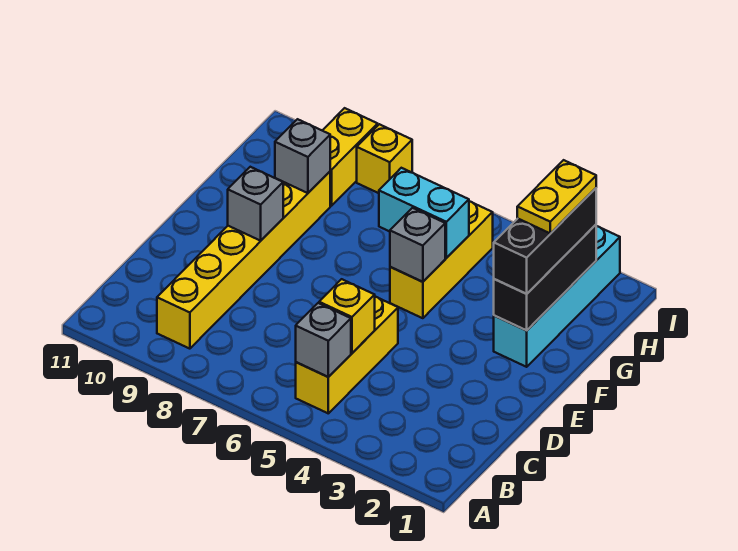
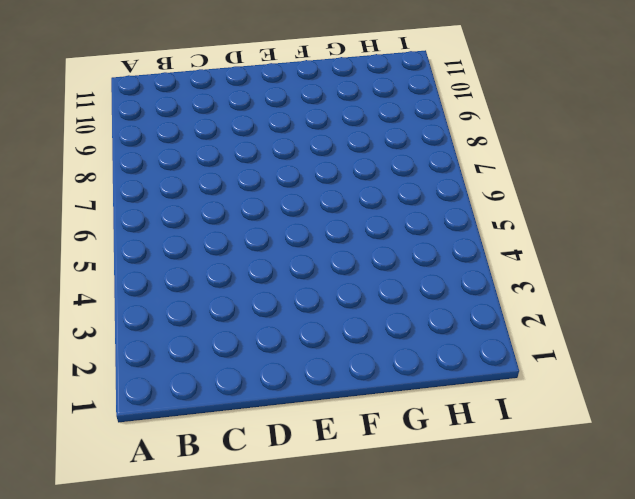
none -> yellow 1x3 brick [296,297,398,413]
none -> yellow 1x6 brick [157,172,330,349]
none -> cyan 1x4 brick [494,226,620,367]

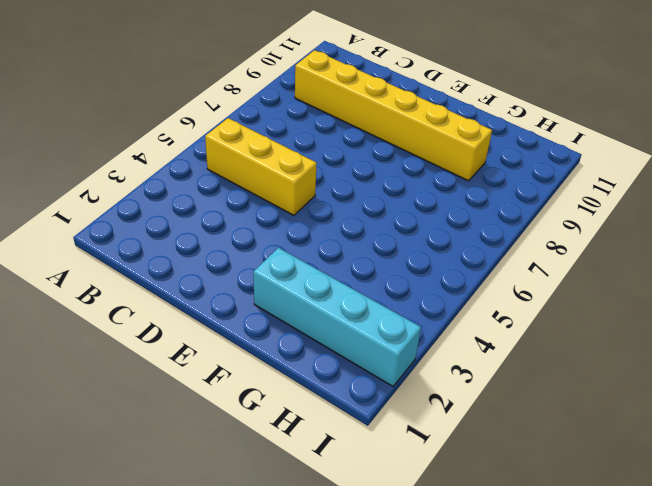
none -> yellow 1x3 brick [390,201,493,318]
none -> yellow 1x2 brick [322,108,378,206]
none -> yellow 1x1 brick [357,124,412,193]

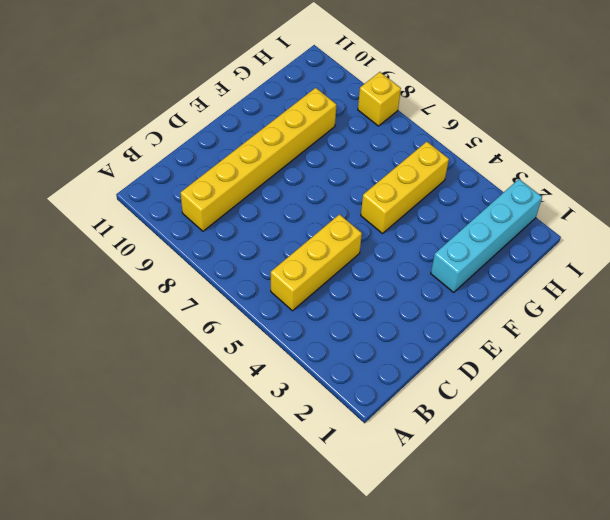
none -> yellow 1x2 brick [322,108,378,206]
none -> grey 1x1 brick [296,303,351,377]
none -> yellow 1x1 brick [319,279,375,353]

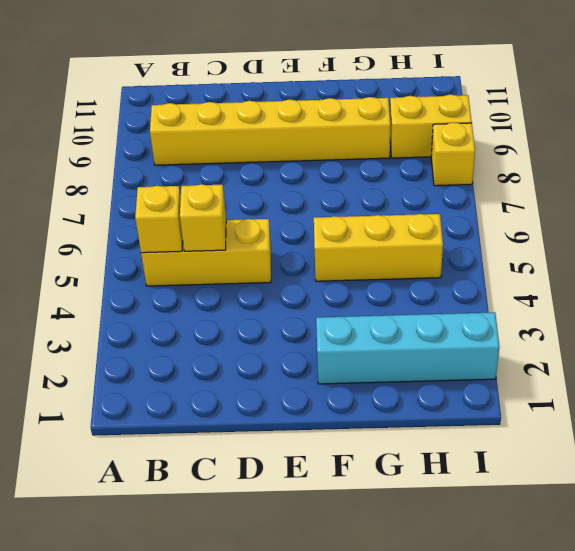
yellow 1x1 brick [135,186,183,253] -> grey 1x1 brick [296,303,351,377]
none -> grey 1x1 brick [228,167,283,241]
none -> black 1x3 brick [494,225,596,330]
none -> grey 1x1 brick [390,208,445,282]

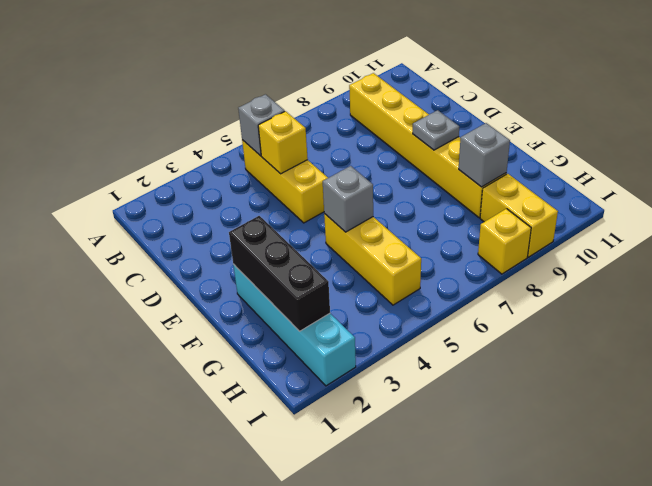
grey 1x1 plate [413,110,459,150] -> grey 1x1 brick [228,167,283,241]
none -> cyan 1x2 brick [379,168,469,258]
none -> black 1x3 brick [494,188,596,294]
none -> yellow 1x2 plate [517,160,596,234]

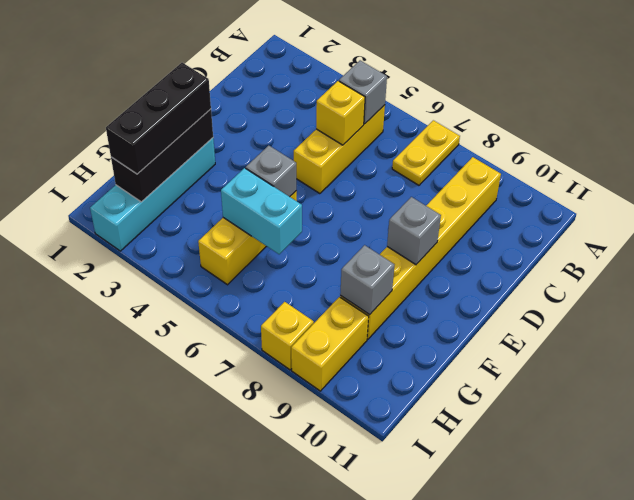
yellow 1x2 plate [392,120,460,185] -> yellow 1x2 plate moved to [517,160,596,234]

